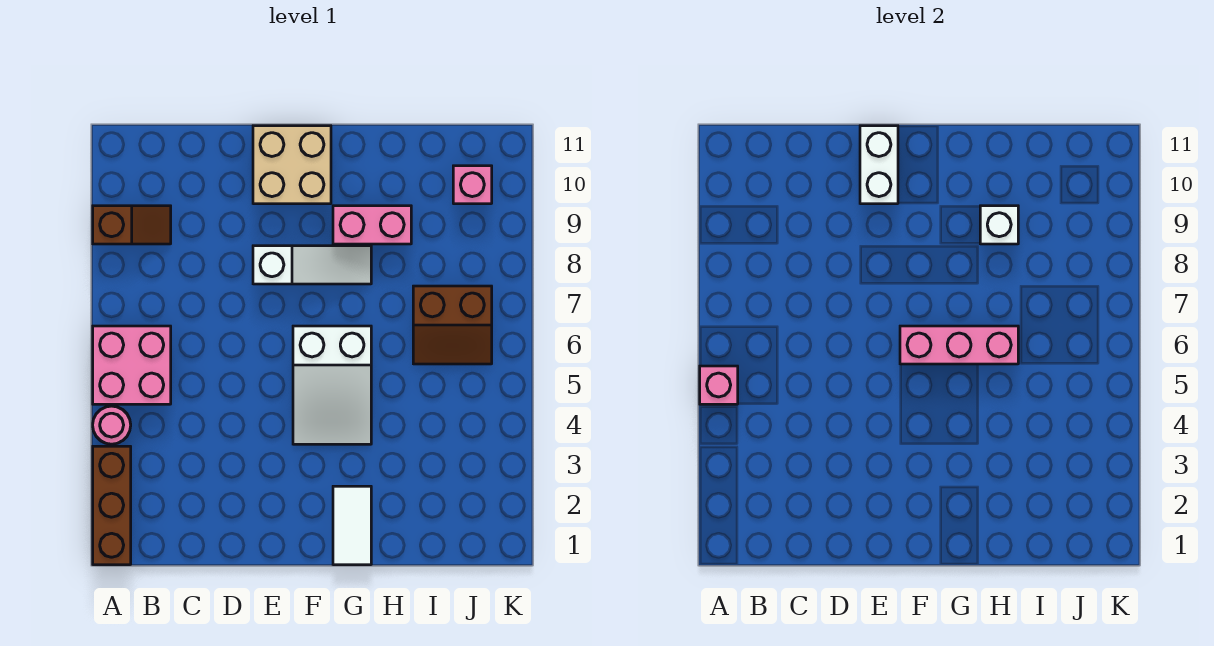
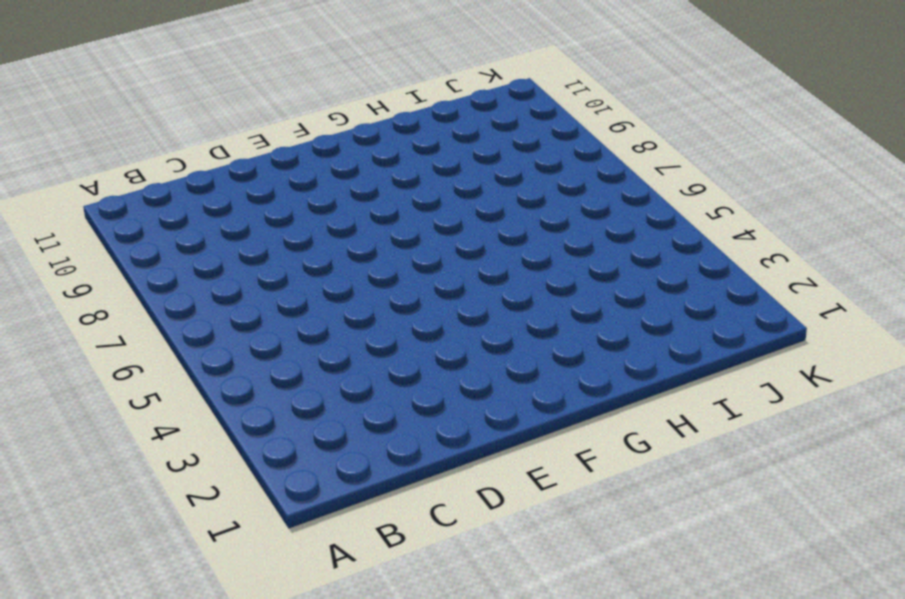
none -> brown 1x3 brick [93,446,131,565]
none -> pink 1x1 round brick [93,406,131,444]
none -> pink 2x2 brick [93,326,171,404]

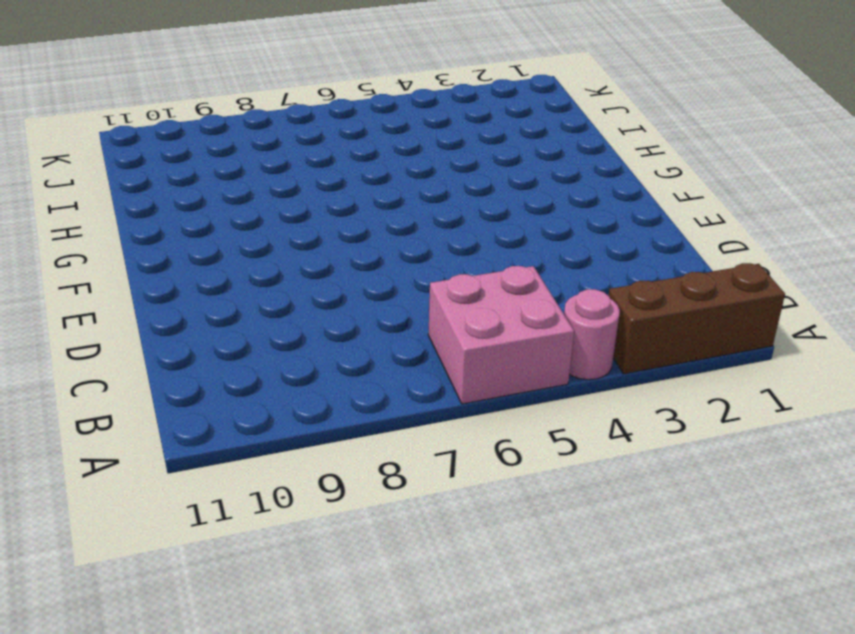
none -> brown 1x2 slope [93,206,171,244]
none -> white 1x3 slope [253,246,371,284]
none -> tan 2x2 brick [253,126,331,204]

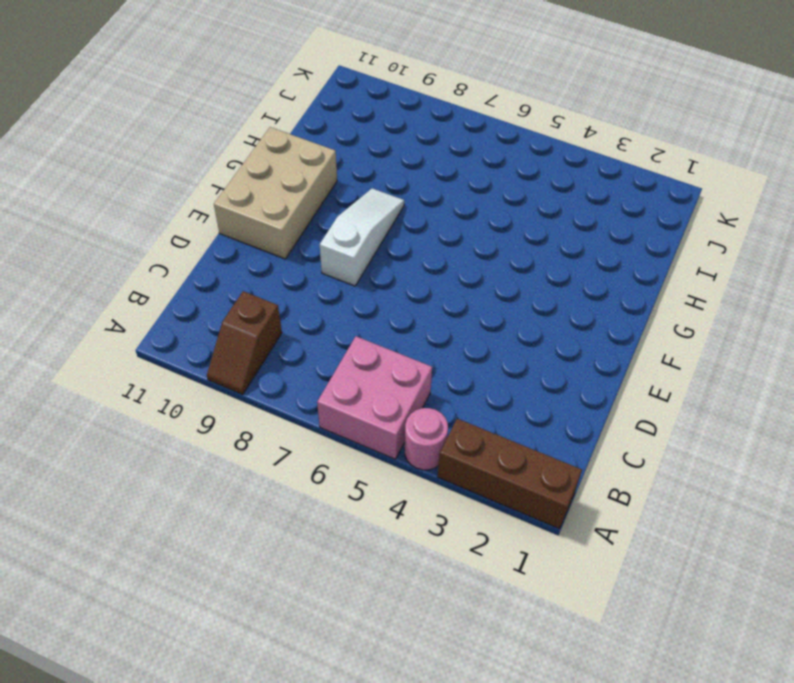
brown 1x2 slope [207,291,282,395] -> brown 1x2 slope turned to [93,206,171,244]
tan 2x3 brick [214,127,337,259] -> tan 2x2 brick [253,126,331,204]
none -> white 2x3 slope [293,326,371,444]
none -> white 1x2 tile [333,486,371,565]
none -> pink 1x2 brick [333,206,411,244]

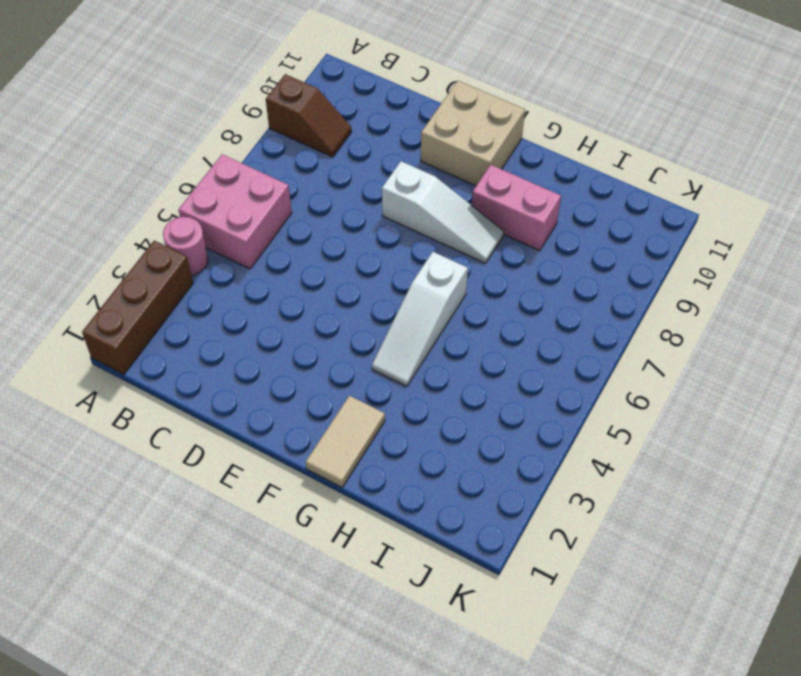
tan 1x2 tile [306,396,385,487] -> white 1x2 tile [333,486,371,565]
white 1x3 slope [372,252,468,386] -> white 2x3 slope [293,326,371,444]
none -> brown 2x2 slope [413,286,492,364]
none -> pink 1x1 brick [453,166,492,204]
none -> pink 1x1 brick [700,366,738,404]

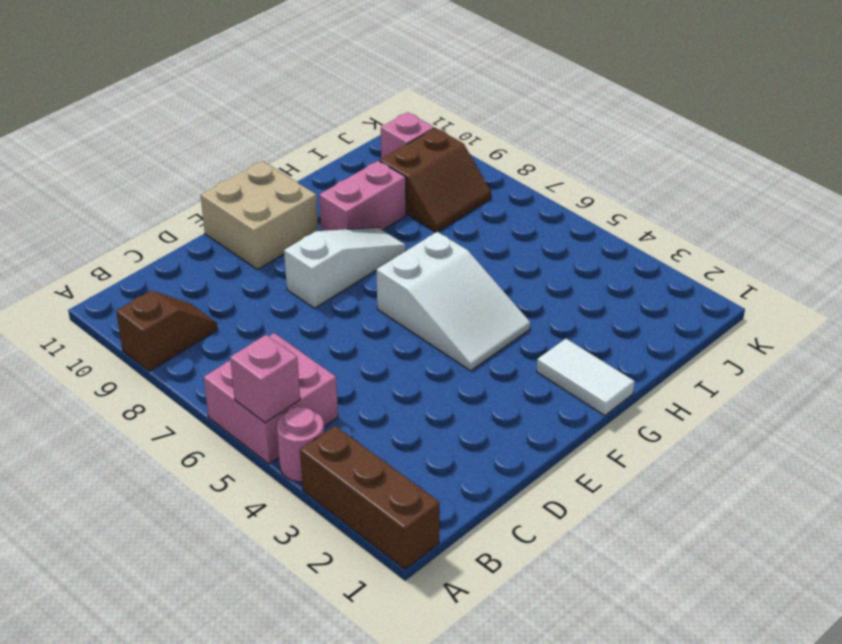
brown 2x2 slope [380,128,491,232] -> brown 2x2 slope moved to [413,286,492,364]
none -> white 1x2 brick [860,126,898,204]
none -> pink 1x3 brick [900,326,1018,364]
none -> white 1x1 brick [980,206,1018,244]

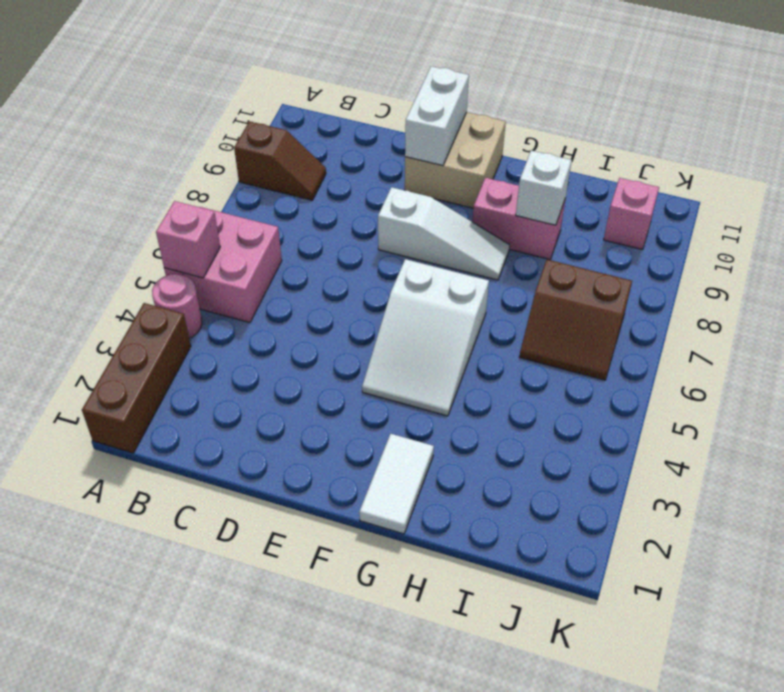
none -> pink 1x3 brick [900,326,1018,364]

